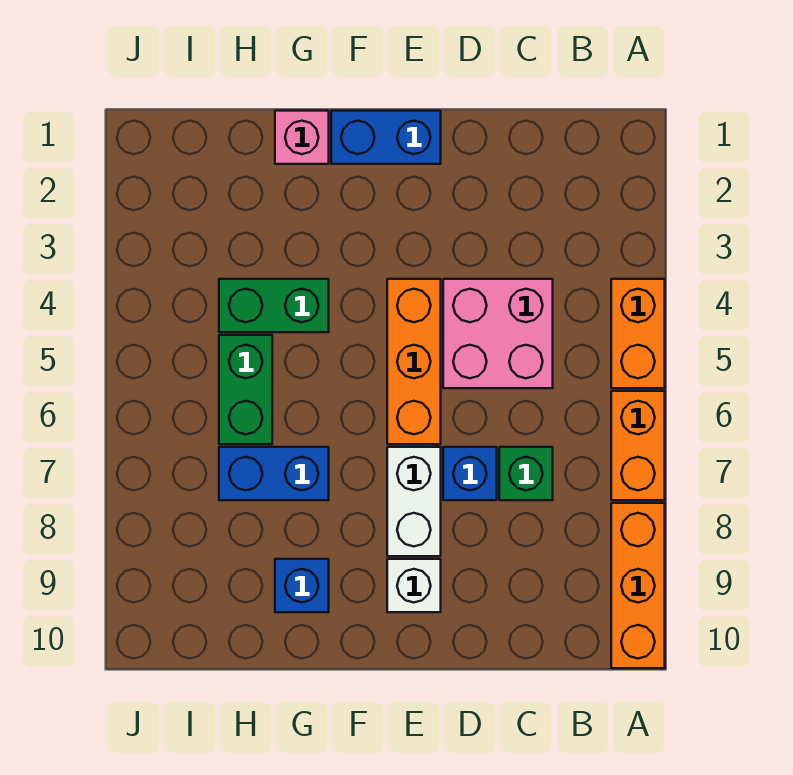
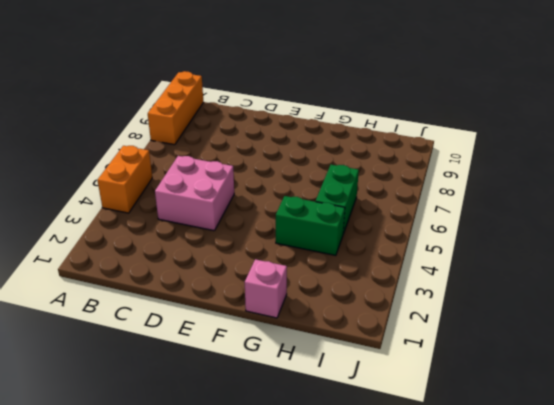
none -> orange 1x2 brick [611,391,665,500]
none -> green 1x1 brick [499,447,553,500]
none -> blue 1x1 brick [443,447,497,500]

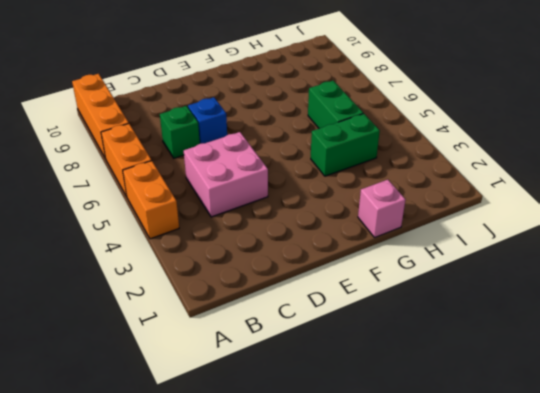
none -> blue 1x2 brick [331,111,441,164]
none -> orange 1x3 brick [387,279,441,444]
none -> white 1x2 brick [387,447,441,556]

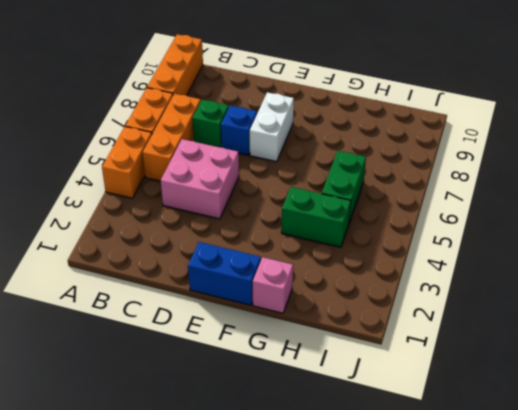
orange 1x3 brick [143,94,201,181] -> orange 1x3 brick moved to [387,279,441,444]
none -> white 1x1 brick [387,559,441,612]
none -> blue 1x2 brick [219,447,329,500]
none -> blue 1x1 brick [275,559,329,612]

